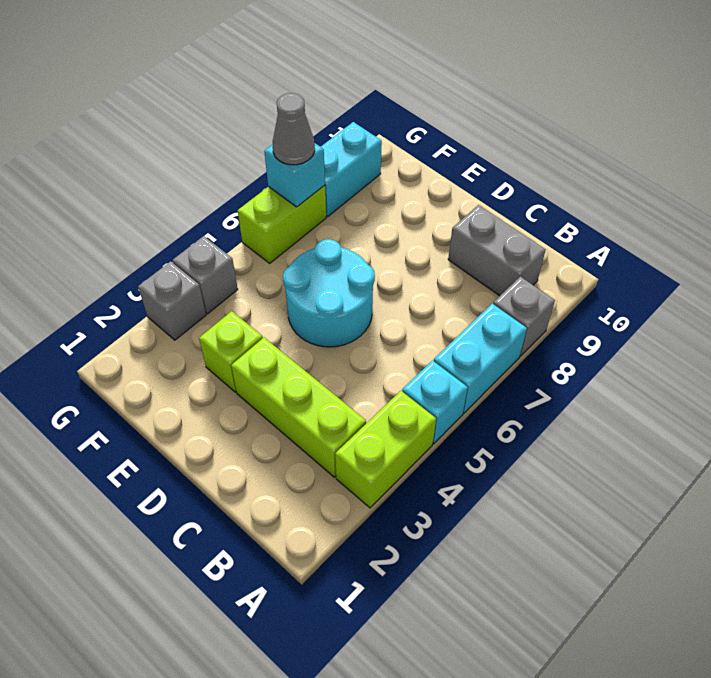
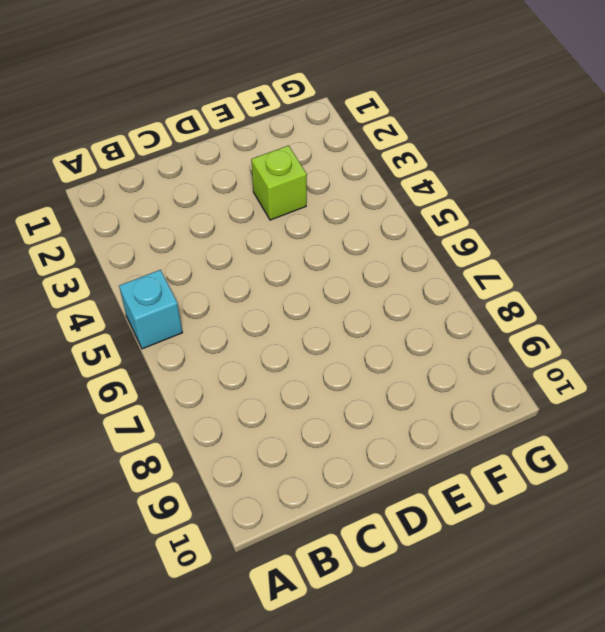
none -> lime 1x2 brick [335,391,436,508]
none -> cyan 1x2 brick [434,304,527,413]
none -> grey 1x1 brick [493,277,555,356]

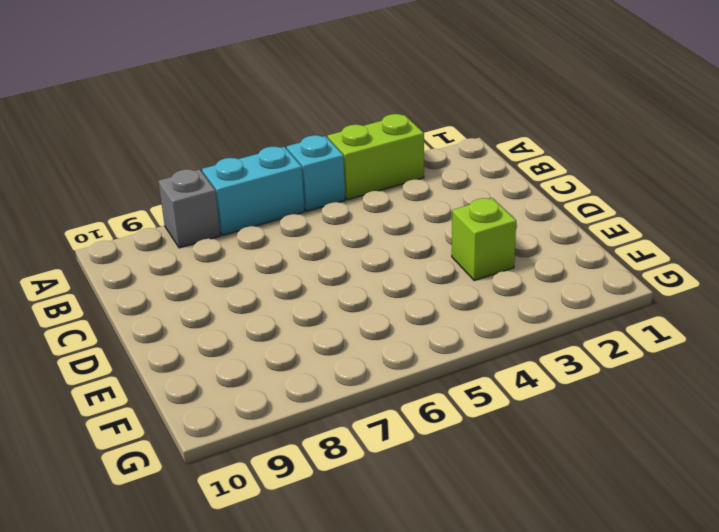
none -> lime 1x3 brick [231,338,366,477]
none -> grey 1x2 brick [448,205,546,296]
none -> cyan 2x2 round brick [283,239,375,347]

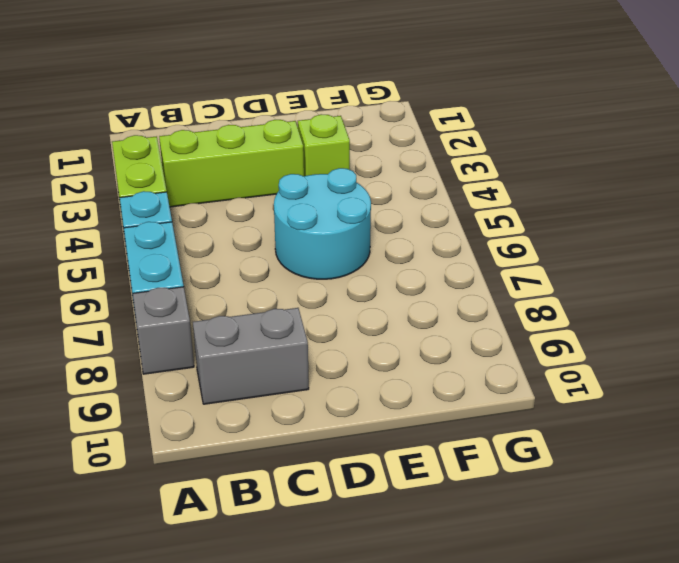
none -> grey 1x1 brick [138,261,206,340]
none -> grey 1x1 brick [172,236,238,314]
none -> lime 1x2 brick [238,185,326,263]

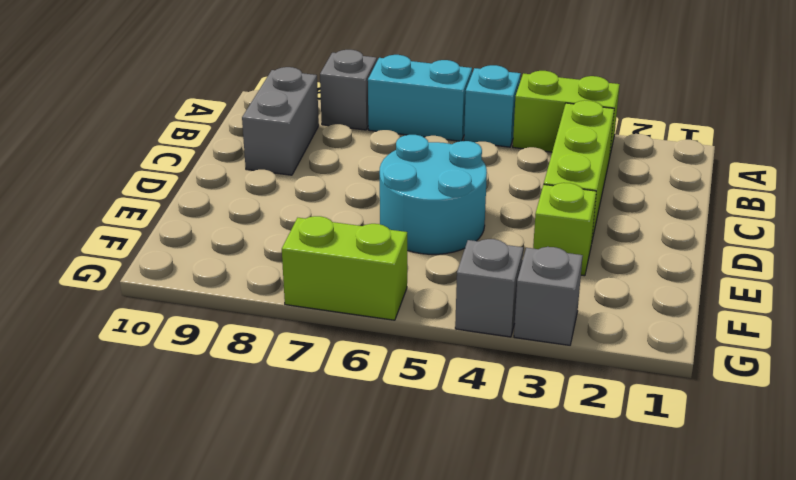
none -> cyan 1x2 brick [321,122,382,216]
none -> cyan 1x1 brick [264,143,325,207]
none -> grey 1x1 cone [273,93,315,165]

